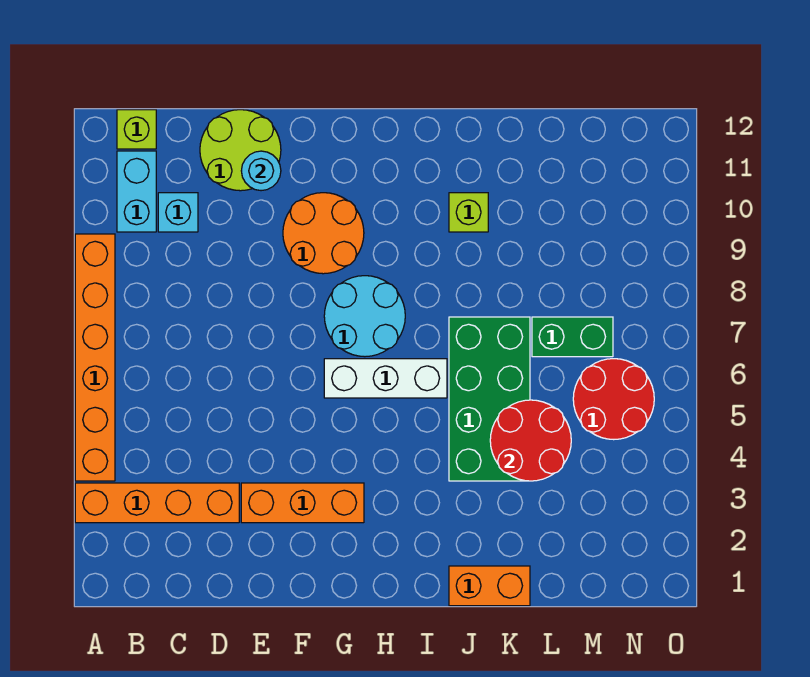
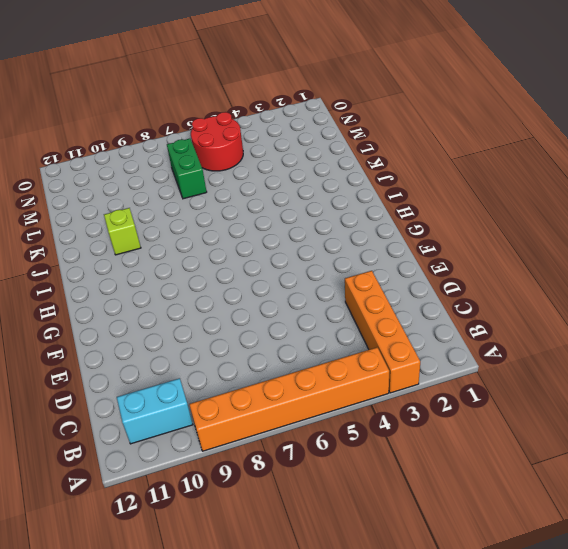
none -> lime 1x1 brick [117,110,156,149]
none -> cyan 1x1 brick [158,193,198,232]
none -> lime 2x2 round brick [200,110,281,191]

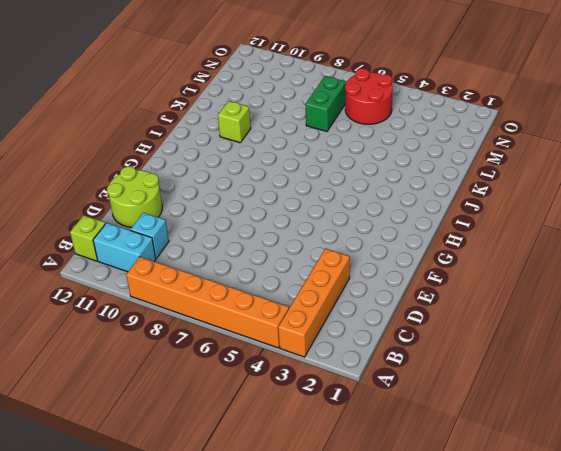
none -> orange 1x3 brick [241,483,364,523]
none -> orange 2x2 round brick [283,193,364,274]
none -> white 1x3 brick [324,359,447,398]

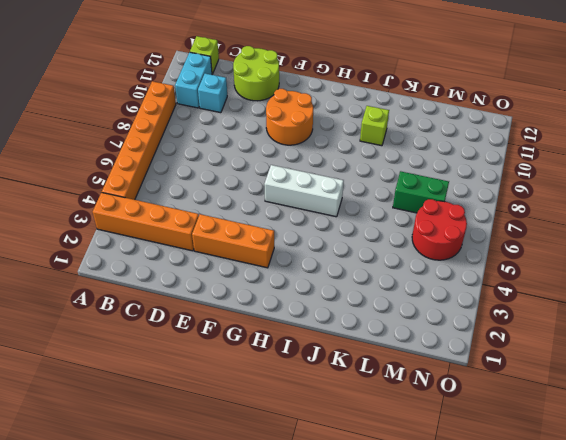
none -> cyan 2x2 round brick [324,276,405,357]
none -> orange 1x2 brick [449,566,530,606]
none -> green 2x4 brick [449,317,530,481]

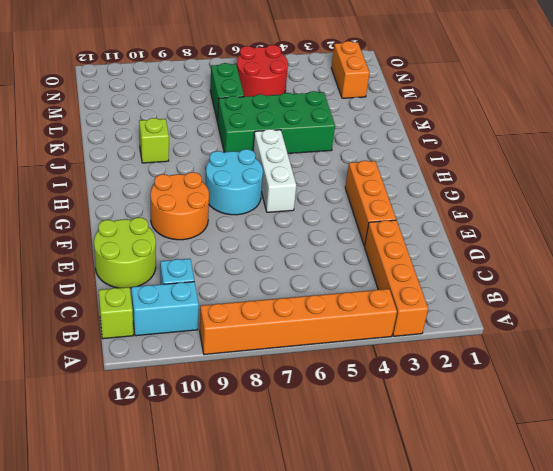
orange 1x2 brick [331,41,369,98] -> orange 1x2 brick moved to [449,566,530,606]
none -> cyan 1x1 round brick [241,151,281,191]
none -> red 2x2 round brick [490,400,571,481]

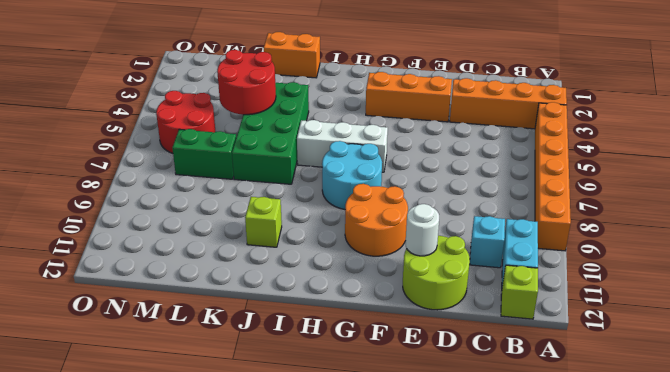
white 1x1 round brick [405,204,439,256] -> cyan 1x1 round brick [241,151,281,191]

